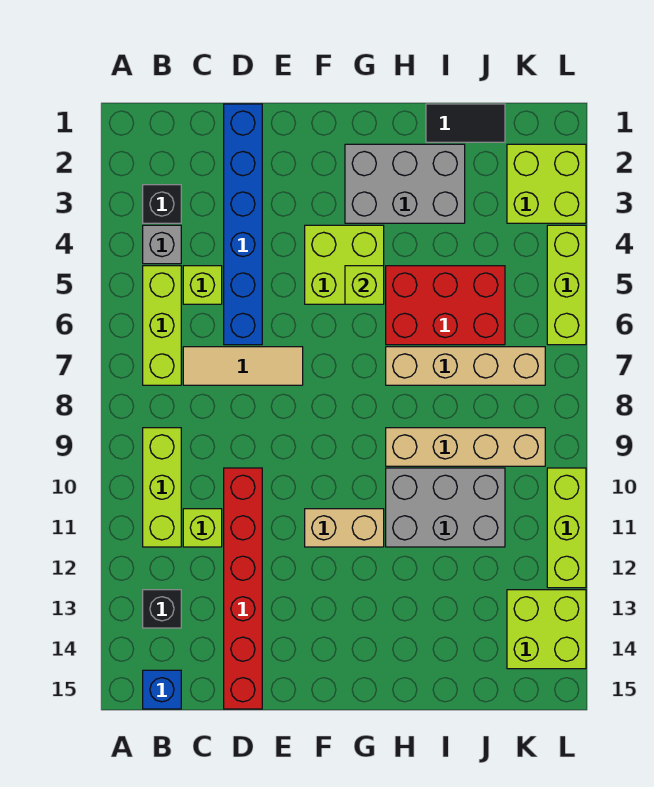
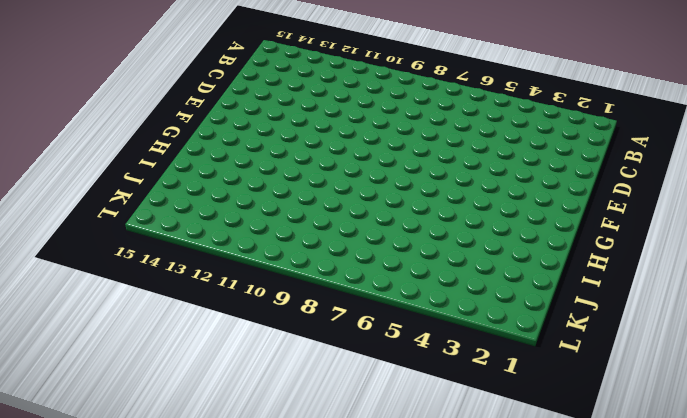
none -> black 1x1 brick [143,185,181,223]
none -> grey 1x1 brick [143,225,181,264]
none -> lime 1x3 brick [143,266,181,385]

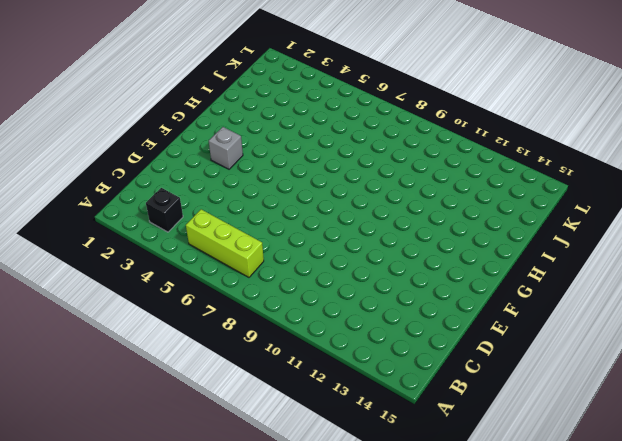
grey 1x1 brick [209,127,243,169] -> grey 1x1 brick moved to [143,225,181,264]
none -> lime 1x3 brick [143,428,181,547]
none -> black 1x1 brick [143,590,181,628]
none -> blue 1x1 brick [143,670,181,709]

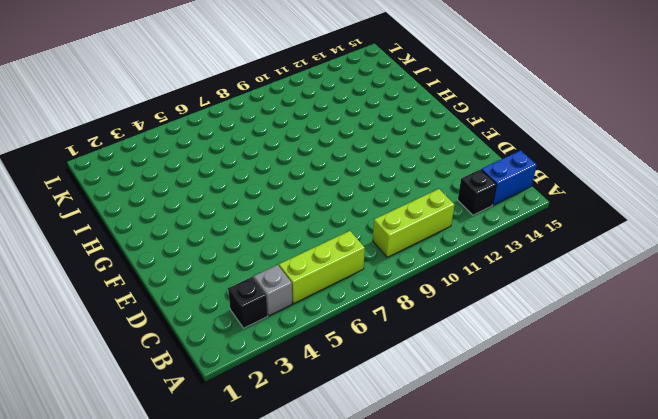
blue 1x2 brick [482,150,537,205] -> blue 1x1 brick [143,670,181,709]
none -> lime 1x1 brick [183,266,222,304]
none -> tan 1x3 tile [183,347,303,385]
none -> lime 1x1 brick [183,509,222,547]

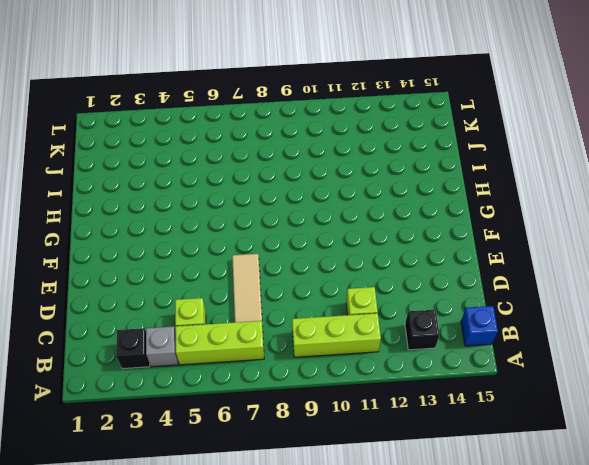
none -> blue 1x6 brick [224,104,262,345]
none -> red 1x6 brick [224,468,262,709]
none -> lime 2x2 brick [305,225,384,304]

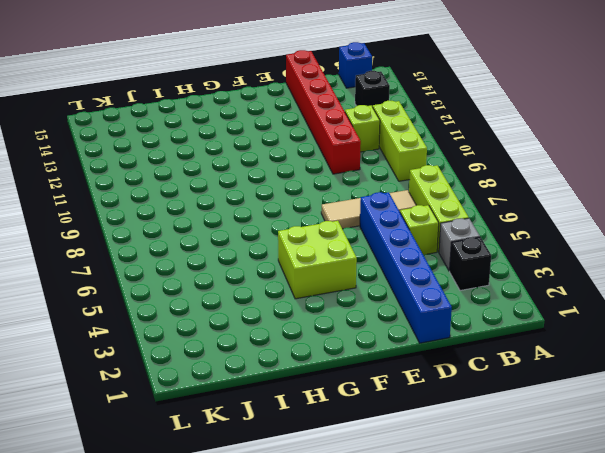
none -> tan 1x2 brick [305,509,384,547]
none -> grey 2x3 brick [345,144,465,223]
none -> red 2x3 brick [386,266,505,345]

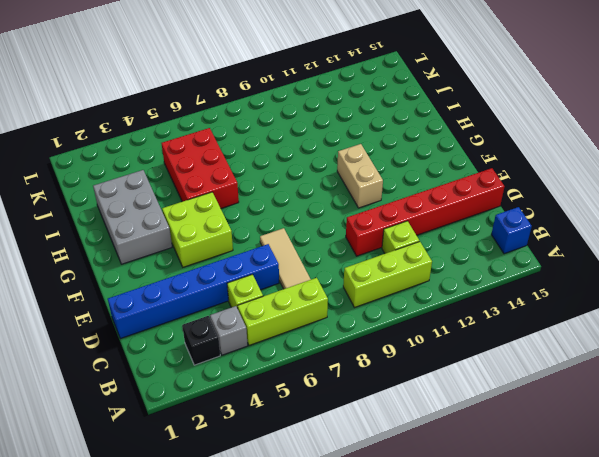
none -> black 1x1 brick [143,590,181,628]
none -> tan 1x4 brick [386,347,545,385]
none -> tan 1x4 brick [386,428,545,466]

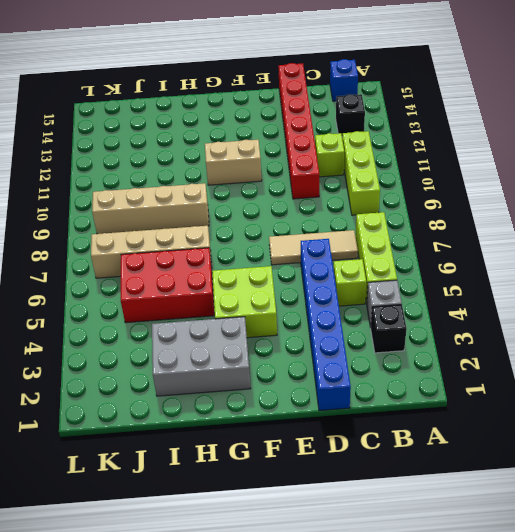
none -> grey 2x3 brick [386,468,505,547]
none -> black 1x2 tile [426,104,505,142]
none -> lime 2x2 brick [507,144,586,223]

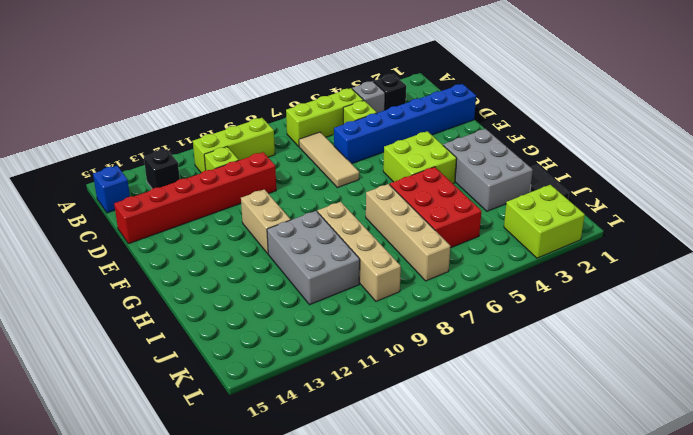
none -> lime 2x2 brick [507,590,586,669]
none -> lime 1x3 brick [547,225,586,345]
none -> lime 1x3 brick [547,468,586,588]

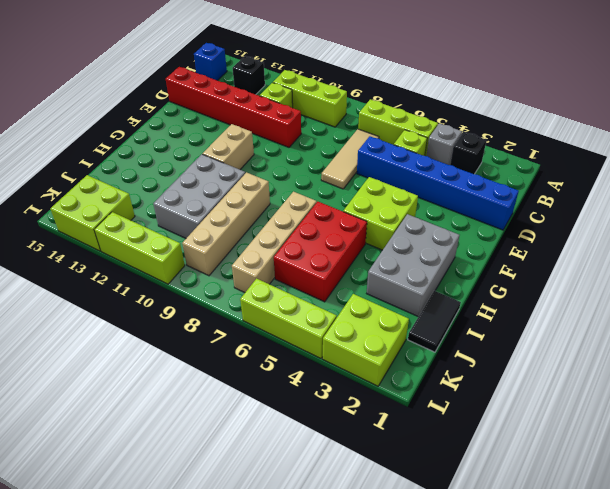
none -> lime 1x1 brick [345,266,384,304]

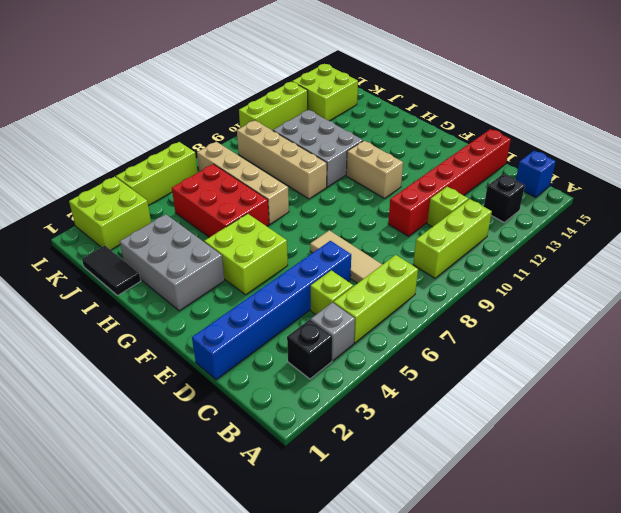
none -> lime 1x1 brick [345,266,384,304]

